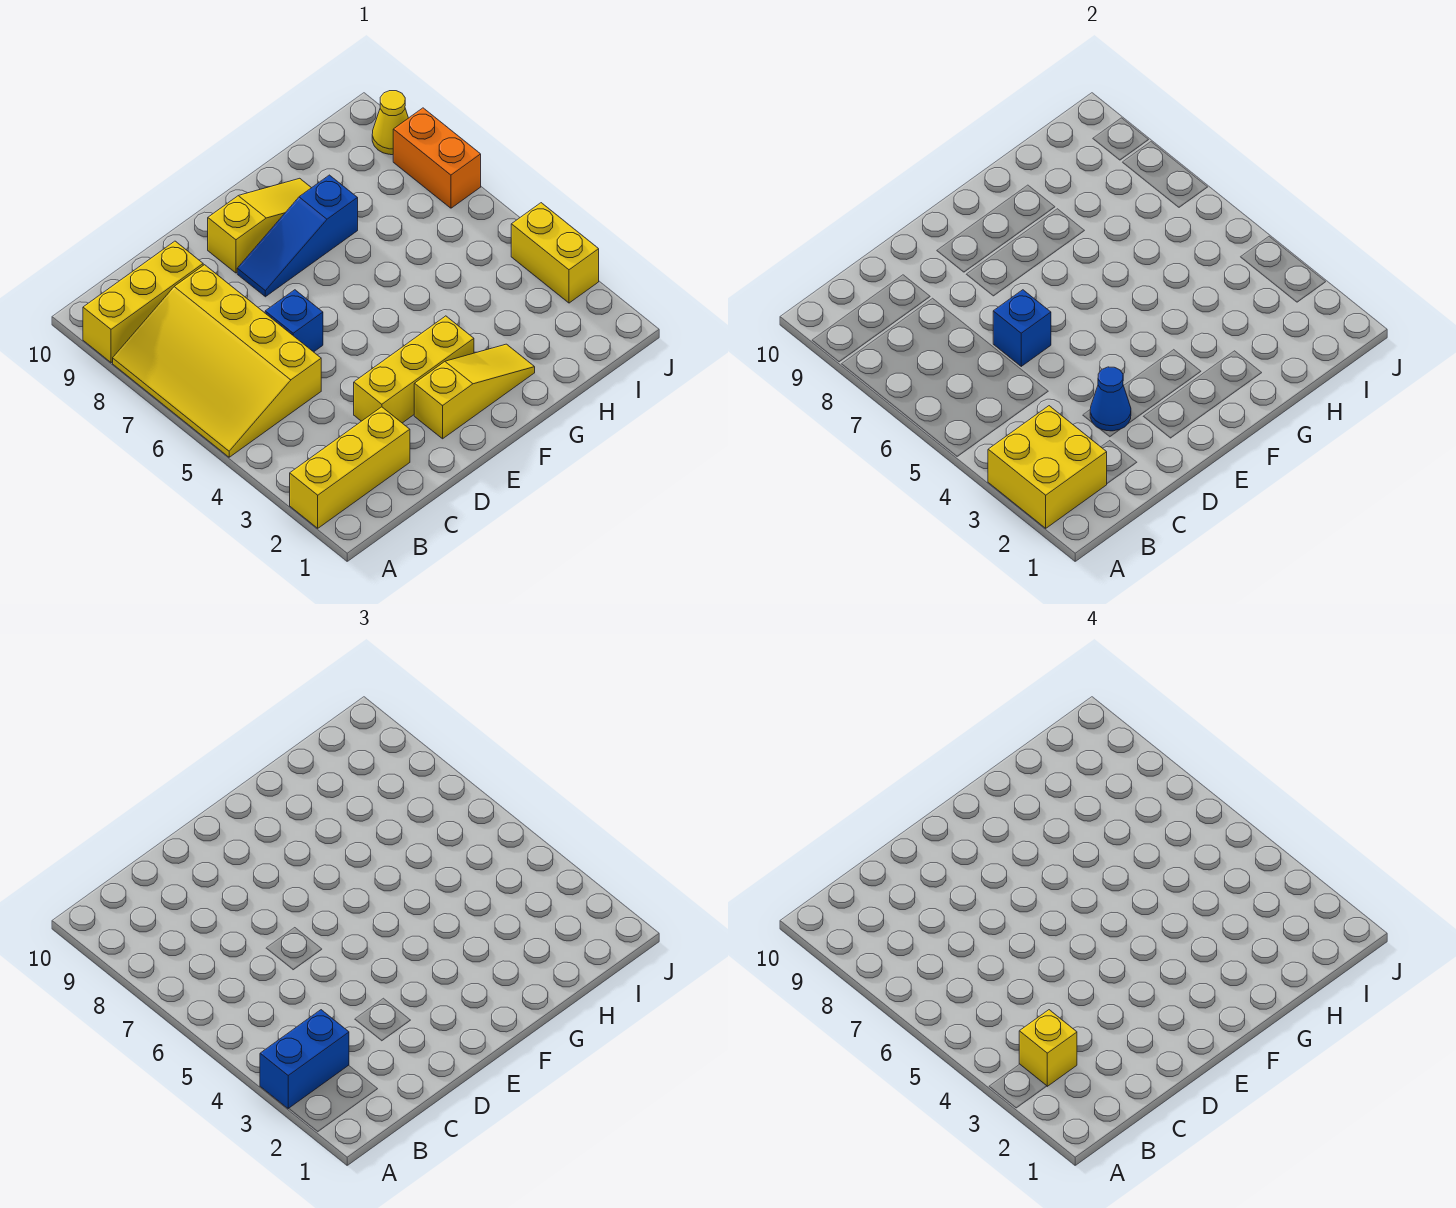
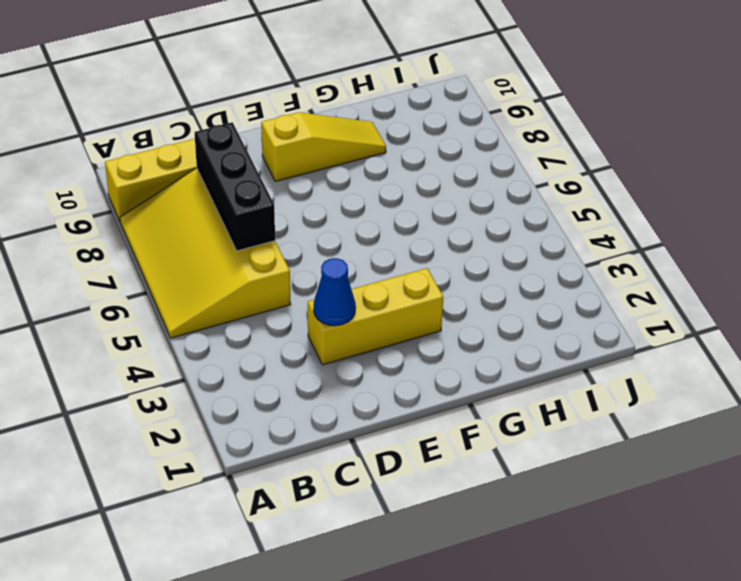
black 1x3 brick [195,122,275,251] -> none
none -> yellow 1x3 brick [290,407,410,528]
none -> blue 1x1 brick [265,290,323,352]
none -> yellow 1x3 slope [414,344,535,439]

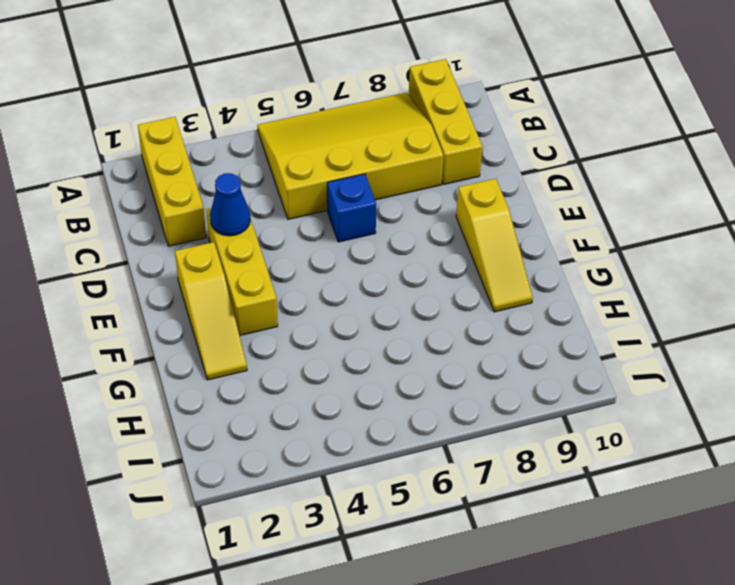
none -> blue 1x3 slope [237,175,358,297]
none -> yellow 1x2 brick [511,203,599,303]
none -> orange 1x2 brick [393,108,481,208]

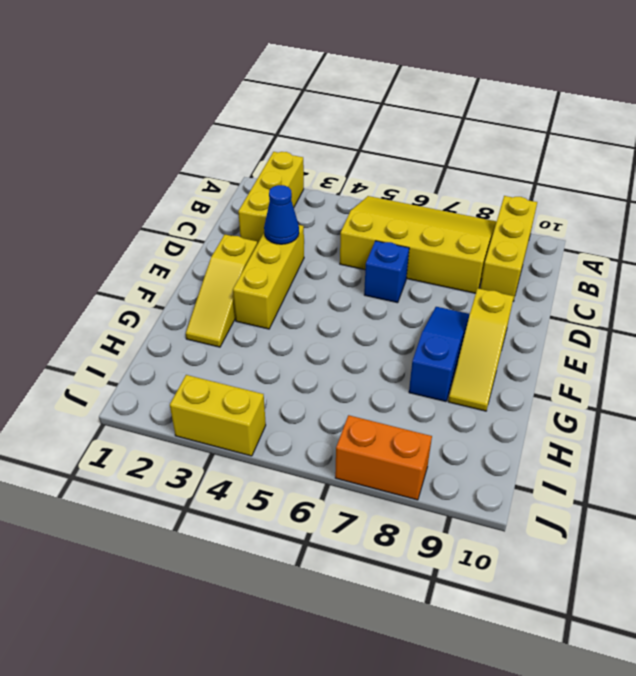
none -> yellow 1x1 cone [372,91,408,155]
none -> yellow 2x2 brick [988,406,1107,528]
none -> blue 1x1 brick [993,290,1051,366]

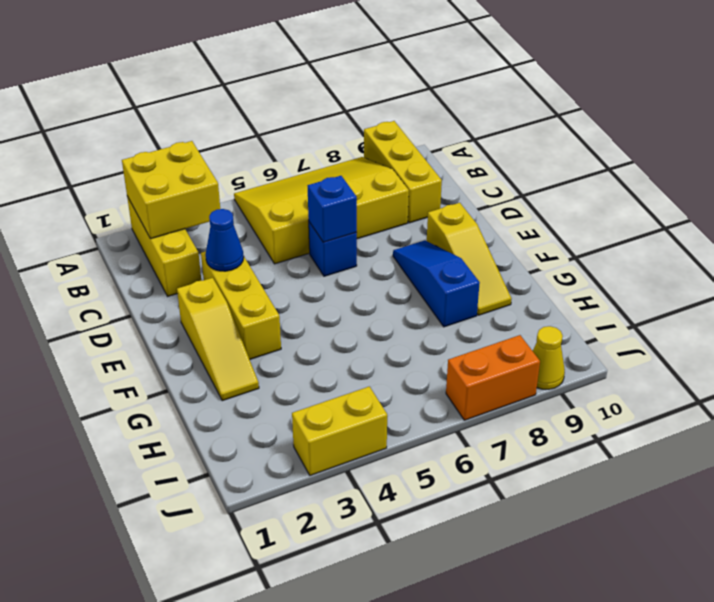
none -> blue 1x2 brick [260,1010,349,1109]
none -> yellow 1x1 brick [1019,1010,1077,1086]

